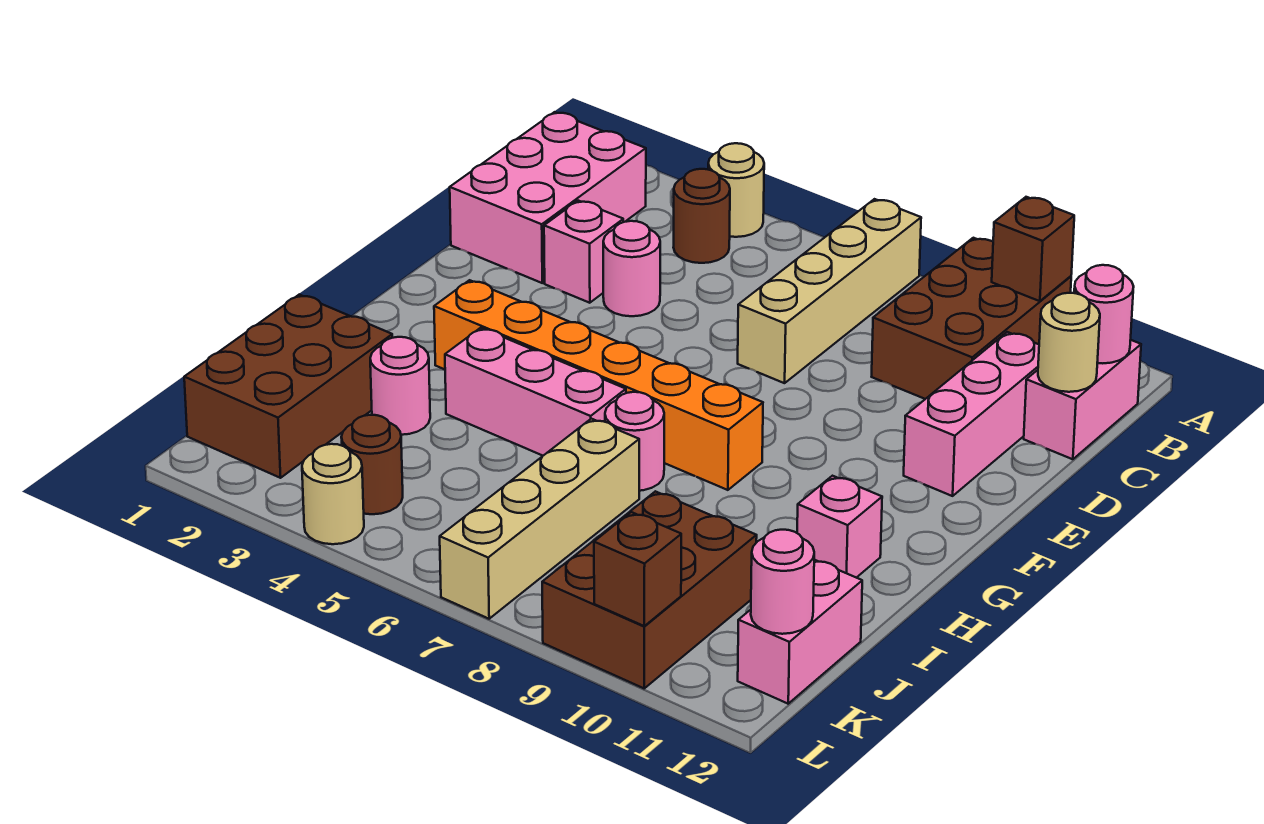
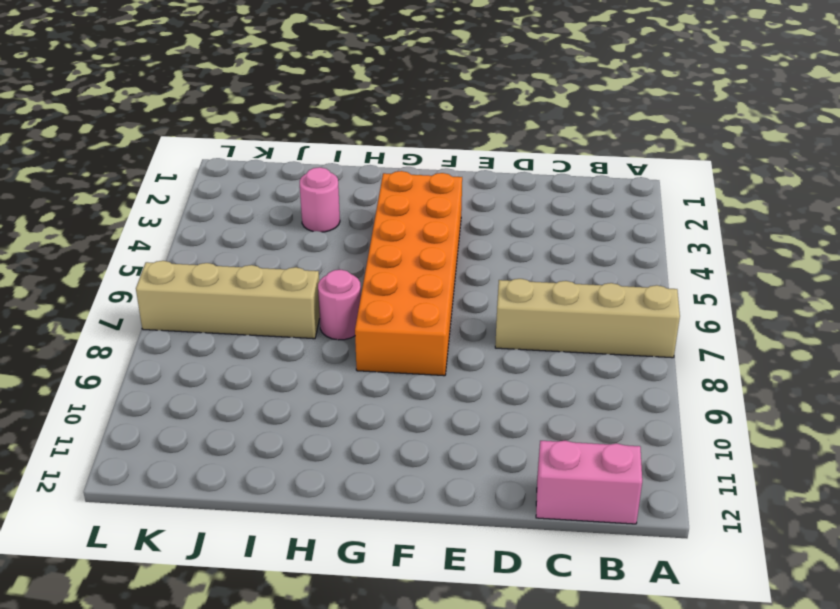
orange 2x6 brick [355,171,462,376] -> orange 1x6 brick [434,280,763,490]
none -> tan 1x1 round brick [708,143,764,237]
none -> brown 2x3 brick [872,238,1071,399]
none -> pink 2x3 brick [450,112,646,283]

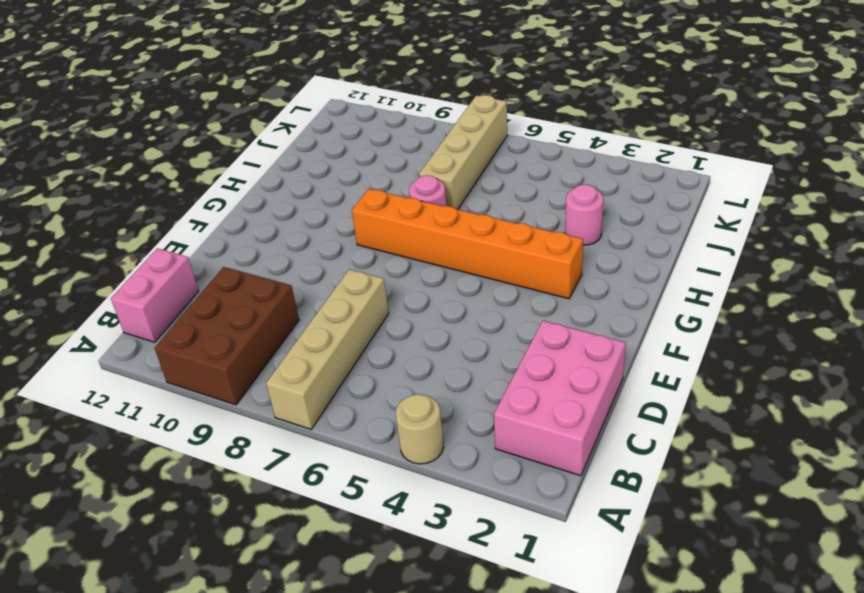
none -> brown 1x1 round brick [673,169,730,263]
none -> pink 1x3 brick [904,332,1039,496]
none -> pink 1x1 brick [544,201,623,303]

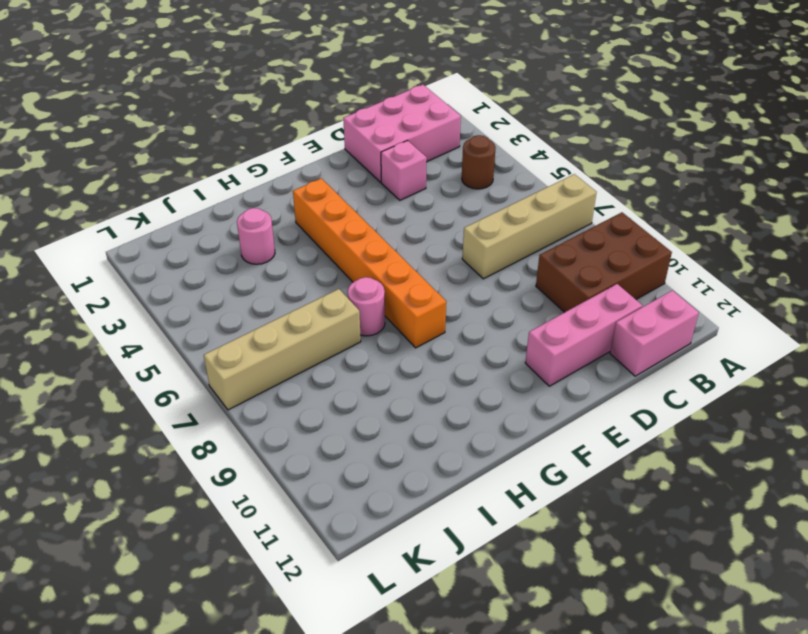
none -> tan 1x1 round brick [708,143,764,237]
none -> pink 1x1 round brick [603,221,660,316]
none -> pink 1x3 brick [445,328,626,456]

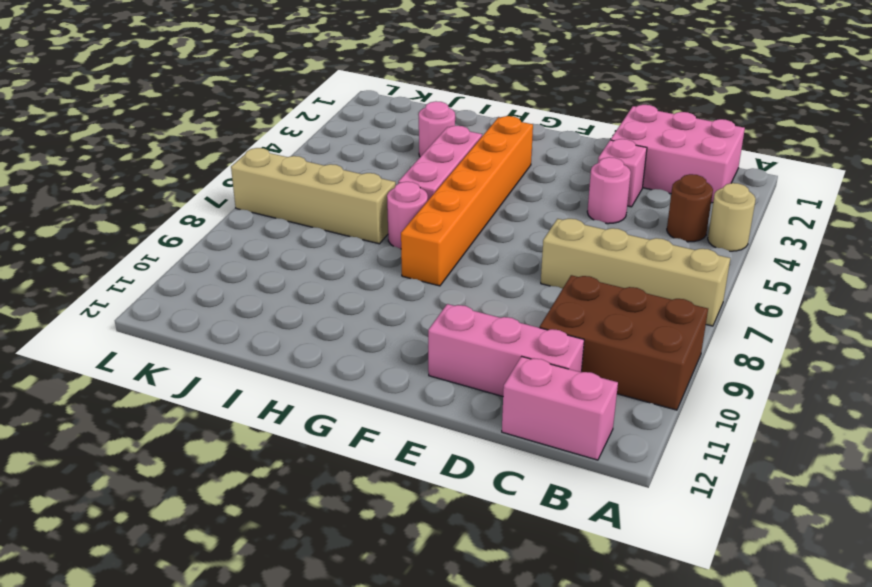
none -> pink 1x1 brick [797,476,882,578]
none -> brown 2x3 brick [184,295,392,478]
none -> brown 2x3 brick [542,491,757,688]

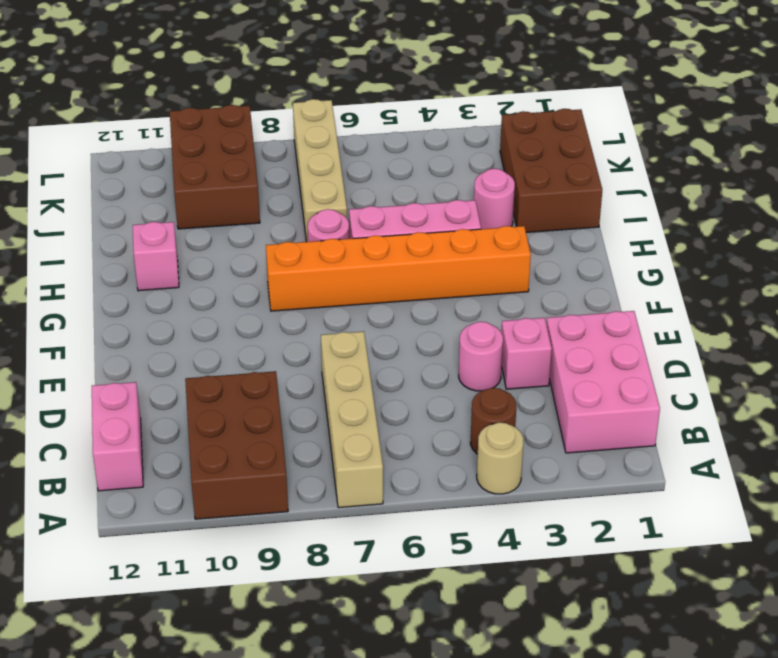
none -> pink 1x3 brick [904,332,1039,496]
none -> pink 1x2 brick [738,560,862,704]
none -> brown 1x1 round brick [341,415,403,514]

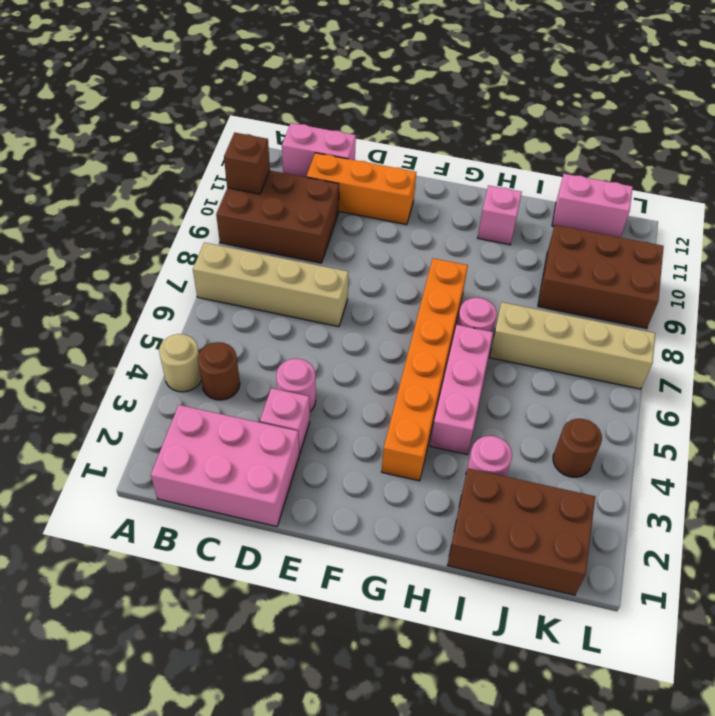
orange 1x3 brick [306,153,416,225] -> pink 1x3 brick [904,332,1039,496]
none -> tan 1x1 round brick [302,444,364,544]
none -> pink 1x1 round brick [1074,265,1134,363]
none -> tan 1x1 round brick [1038,293,1100,392]

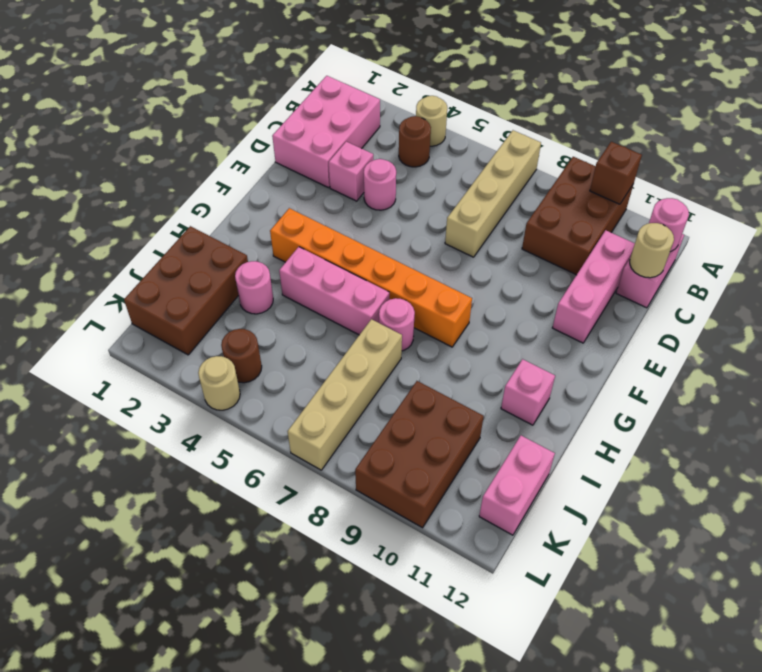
none -> pink 1x1 round brick [751,530,814,634]
none -> brown 1x1 brick [594,512,681,626]

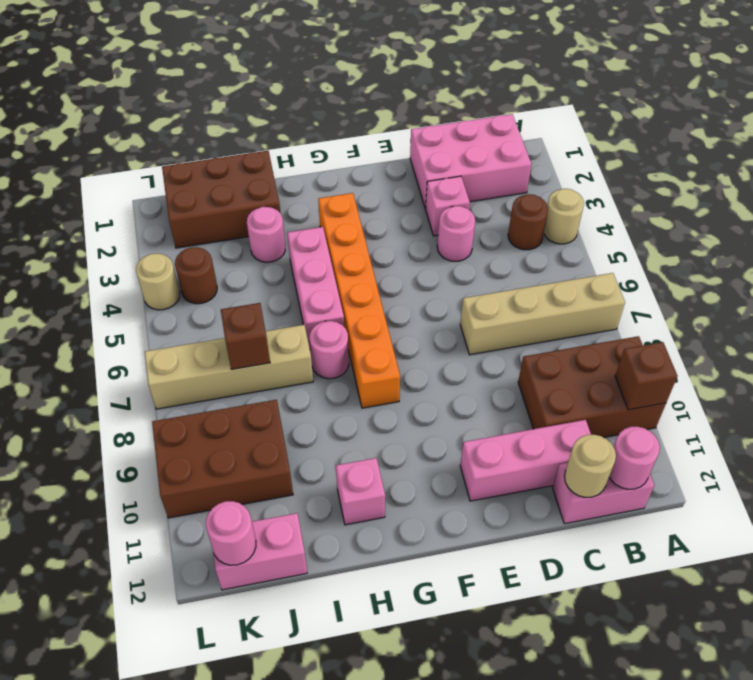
brown 1x1 brick [221,303,270,369] -> brown 1x1 brick moved to [594,512,681,626]

